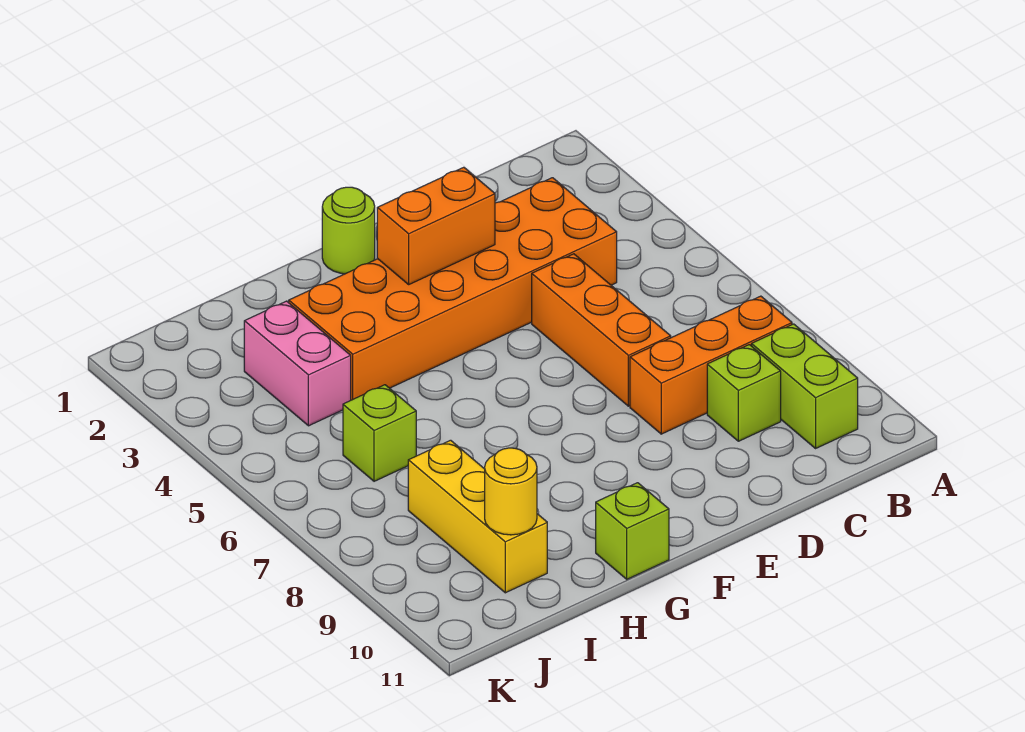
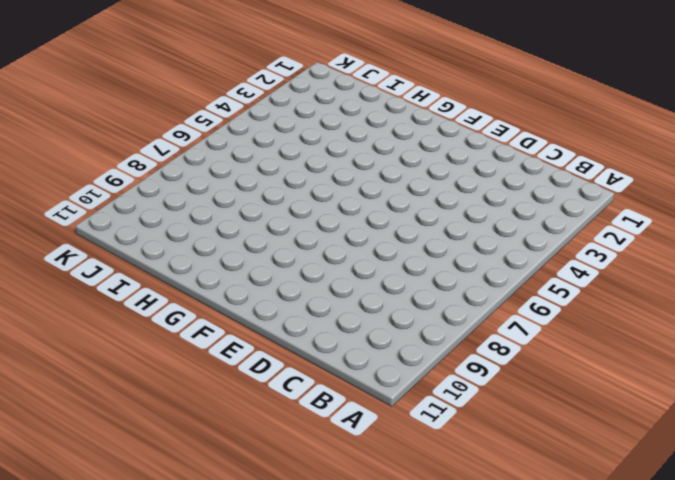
none -> orange 1x3 brick [630,296,792,434]
none -> lime 1x2 brick [752,324,858,448]
none -> orange 2x6 brick [289,178,617,400]

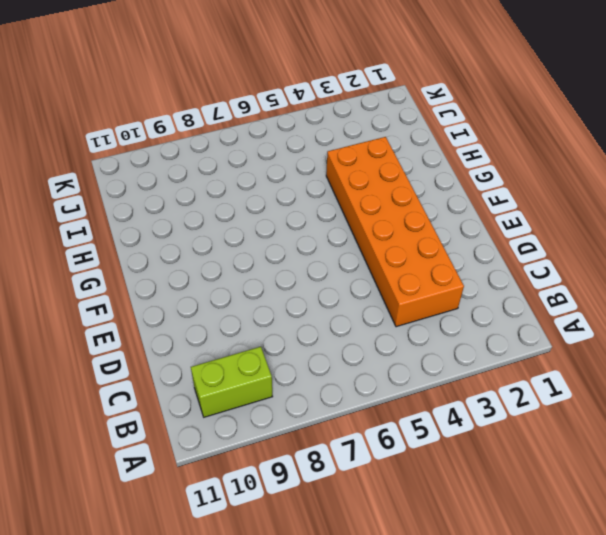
none -> orange 1x3 brick [630,296,792,434]
none -> lime 1x1 brick [707,345,781,441]
none -> orange 1x3 brick [532,254,671,406]

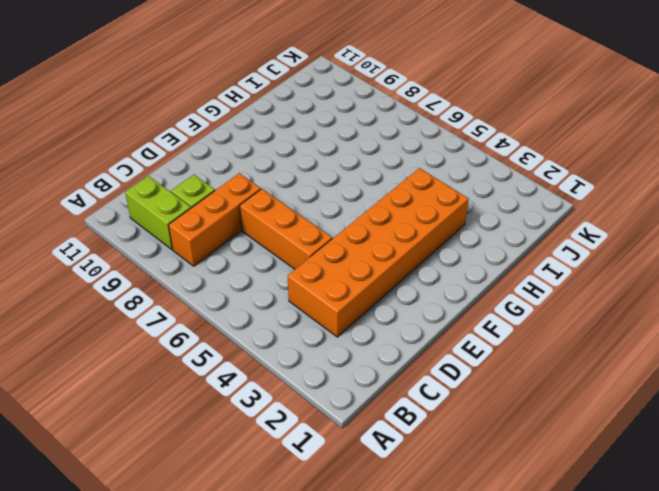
none -> lime 1x1 round brick [322,187,375,274]
none -> lime 1x1 brick [596,483,669,579]
none -> pink 1x2 brick [244,301,351,426]

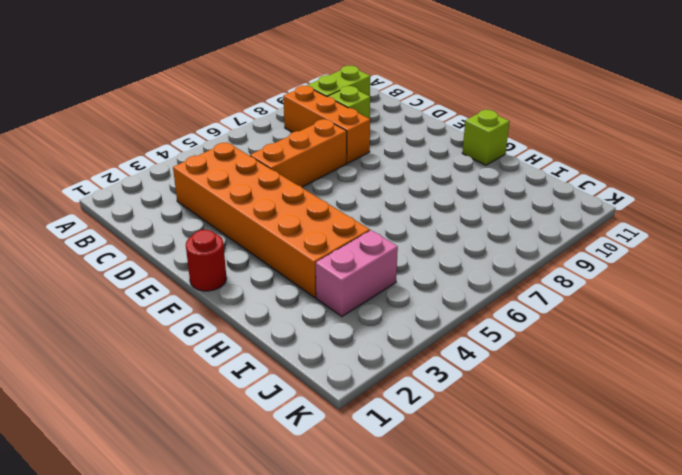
red 1x1 round brick [186,230,226,291] -> lime 1x1 round brick [322,187,375,274]
none -> lime 1x1 brick [343,385,416,481]
none -> yellow 1x3 brick [408,440,547,593]
none -> orange 1x2 brick [377,167,495,284]

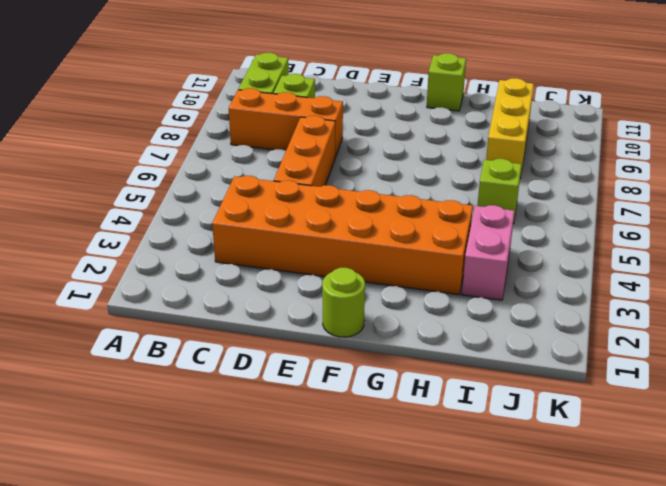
none -> orange 1x2 brick [377,167,495,284]
none -> yellow 1x1 round brick [485,448,537,535]

